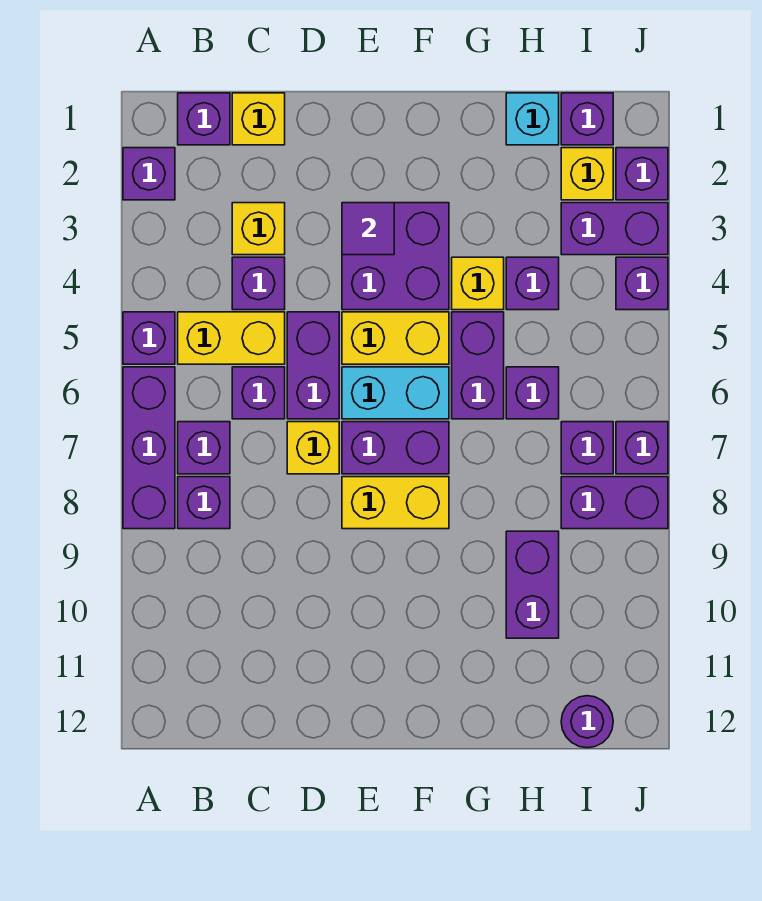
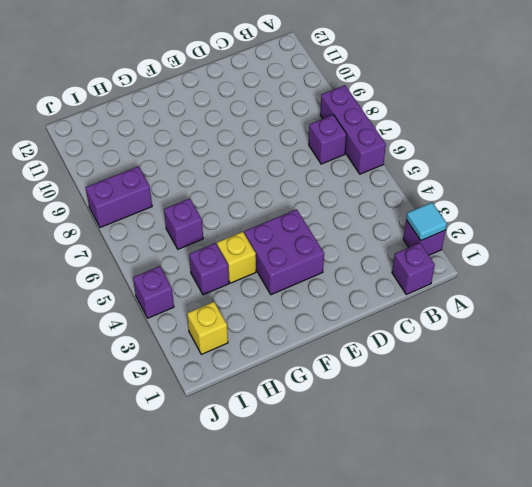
cyan 1x1 tile [406,202,447,240] -> none
none -> purple 1x1 brick [123,312,175,364]
none -> yellow 1x2 brick [178,312,285,364]
none -> purple 1x1 brick [178,477,230,529]
none -> yellow 1x1 brick [232,93,285,145]

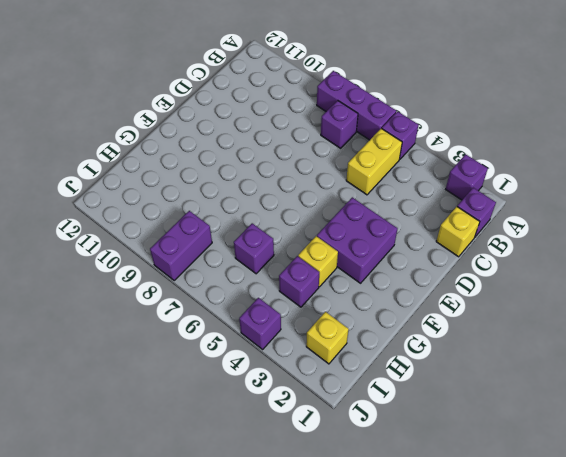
none -> purple 1x1 brick [178,477,230,529]
none -> yellow 1x1 brick [232,203,285,255]
none -> purple 1x1 brick [232,257,285,310]
none -> purple 1x1 brick [232,367,285,419]

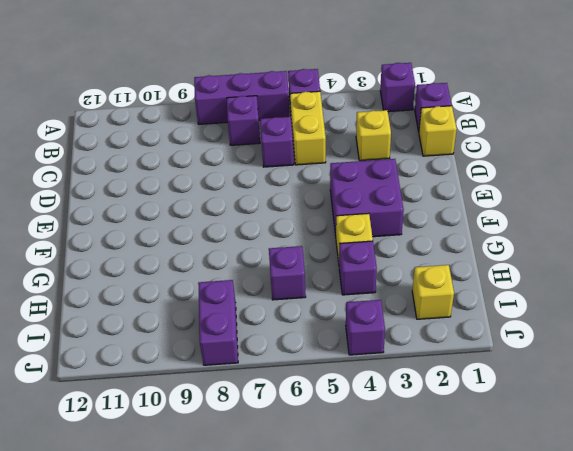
none -> purple 1x1 brick [178,477,230,529]
none -> purple 1x1 brick [232,257,285,310]
none -> purple 1x2 brick [287,312,339,419]
none -> yellow 1x1 brick [287,422,339,474]

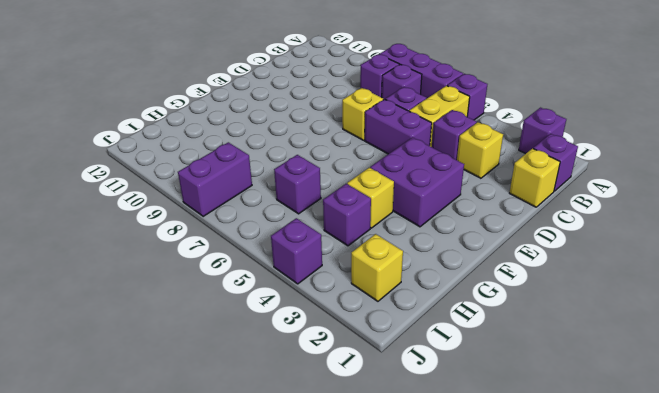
none -> yellow 1x2 brick [342,312,449,364]
none -> cyan 1x2 brick [342,367,449,419]
none -> purple 1x2 brick [342,422,449,474]
none -> yellow 1x2 brick [342,477,449,529]

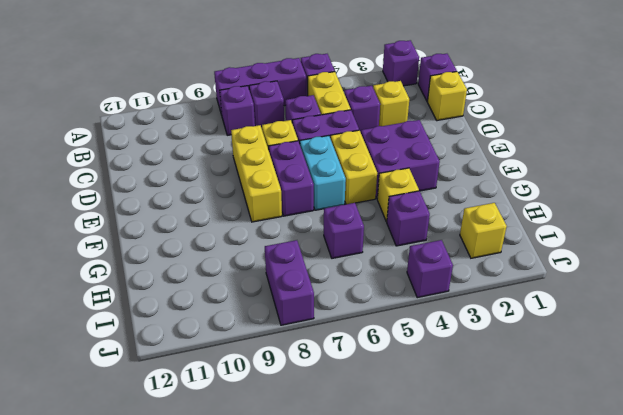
yellow 1x3 brick [231,125,282,222] -> yellow 1x2 brick [342,477,449,529]
none -> purple 1x2 brick [452,312,504,419]
none -> cyan 1x1 brick [506,93,559,145]
none -> purple 1x2 brick [506,531,559,638]
none -> purple 1x1 brick [561,93,613,145]

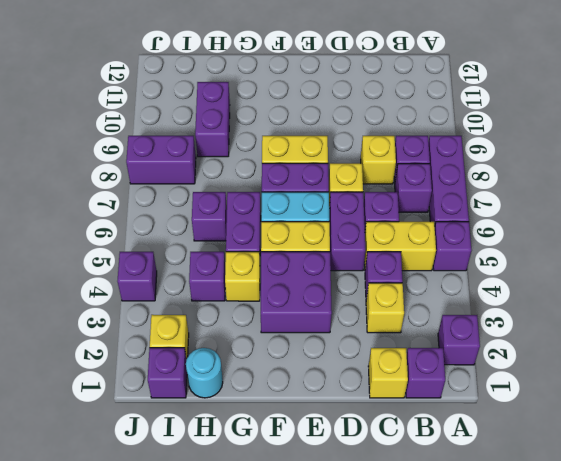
yellow 1x1 brick [361,136,396,184] -> none
cyan 1x1 round brick [186,348,223,398] -> cyan 1x1 brick [506,93,559,145]
none -> purple 1x2 brick [561,203,668,255]
none -> purple 1x1 brick [561,422,613,474]
none -> purple 1x1 round brick [561,696,613,748]
none -> purple 1x1 brick [616,148,668,200]

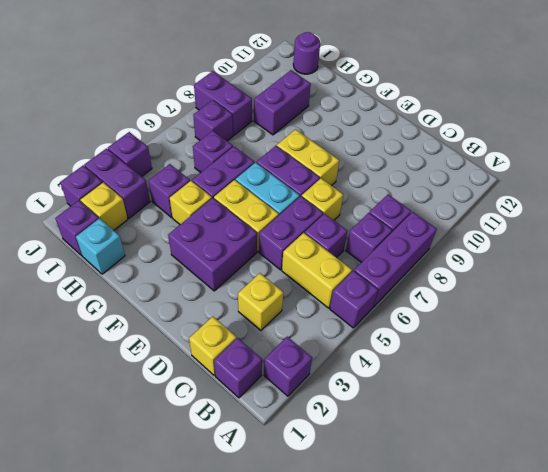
none -> purple 1x1 brick [232,257,285,310]
none -> purple 1x1 brick [616,422,668,474]
none -> purple 1x1 tile [342,203,394,255]

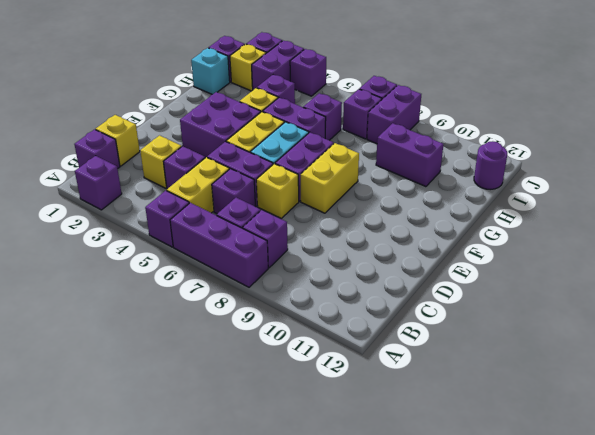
none -> purple 1x1 tile [342,203,394,255]

